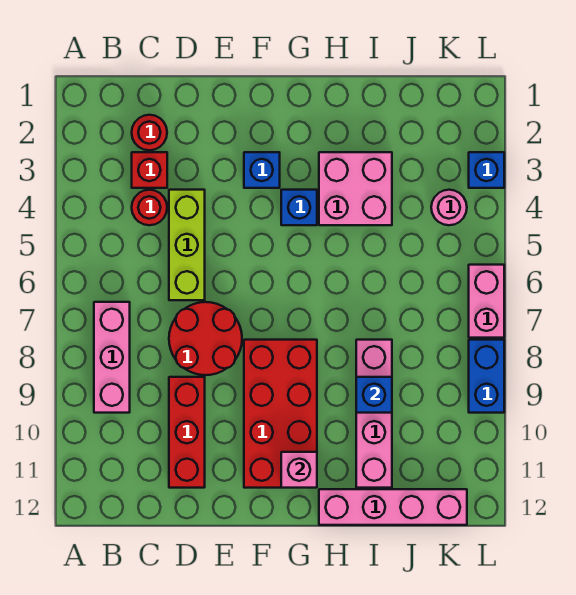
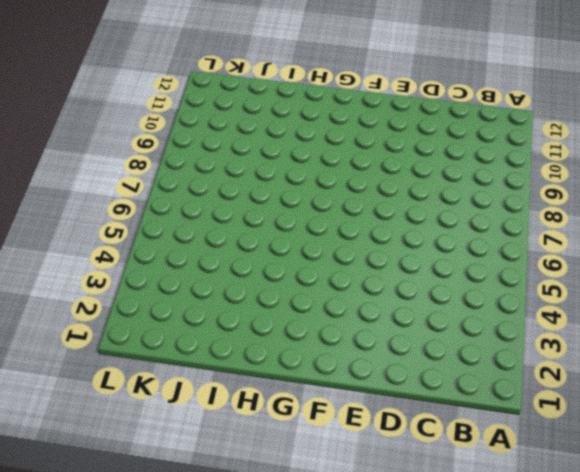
none -> pink 1x3 brick [94,302,130,413]
none -> red 1x1 round brick [132,115,167,150]
none -> red 1x1 brick [132,152,167,188]

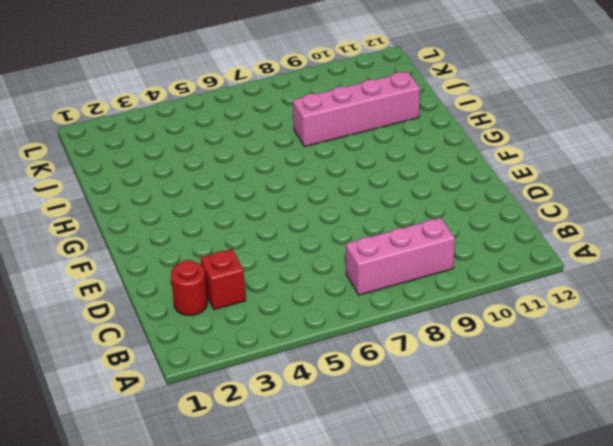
none -> red 1x1 round brick [132,190,167,225]
none -> lime 1x3 brick [169,190,205,300]
none -> red 2x2 round brick [169,302,242,375]

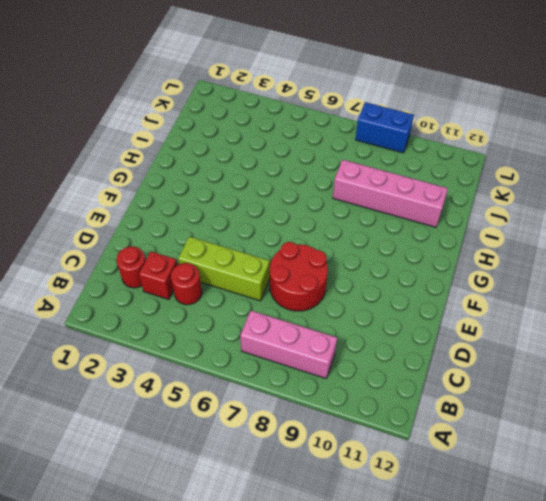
none -> red 1x3 brick [169,377,205,488]
none -> blue 1x1 brick [244,152,280,188]
none -> red 2x4 brick [244,340,317,488]

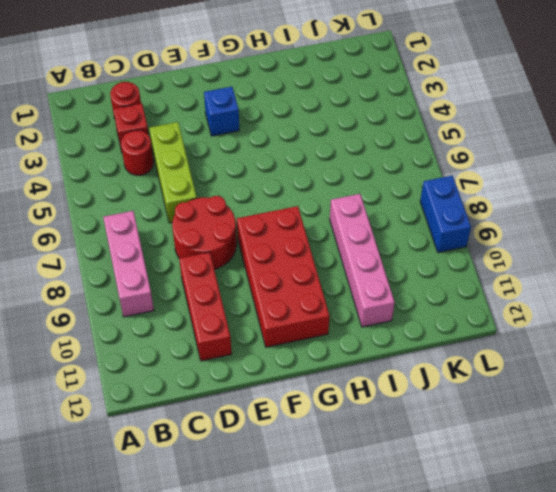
none -> blue 1x1 brick [281,190,317,225]
none -> pink 2x2 brick [319,152,392,225]
none -> pink 1x4 brick [319,489,467,525]

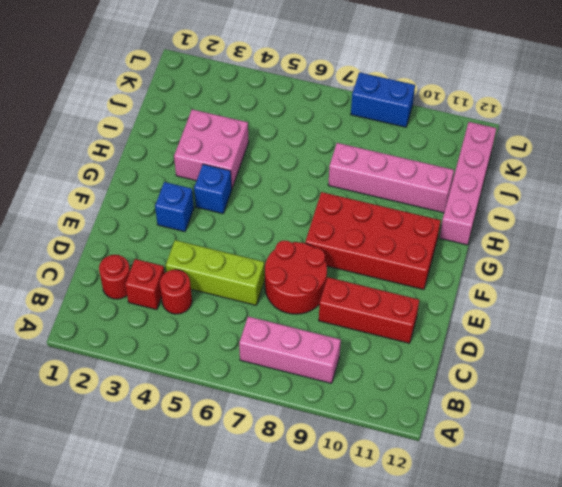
none -> pink 1x1 round brick [431,190,467,225]
none -> blue 1x1 brick [469,152,504,188]
none -> pink 1x2 brick [469,265,504,338]

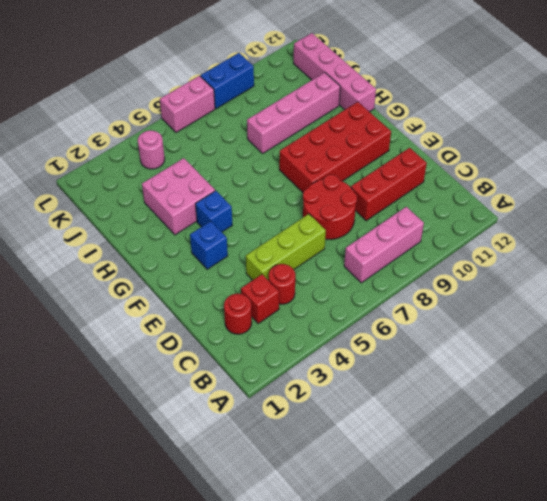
none -> blue 1x1 brick [469,152,504,188]
none -> pink 1x1 brick [281,452,317,488]
none -> blue 1x1 brick [356,377,392,413]

